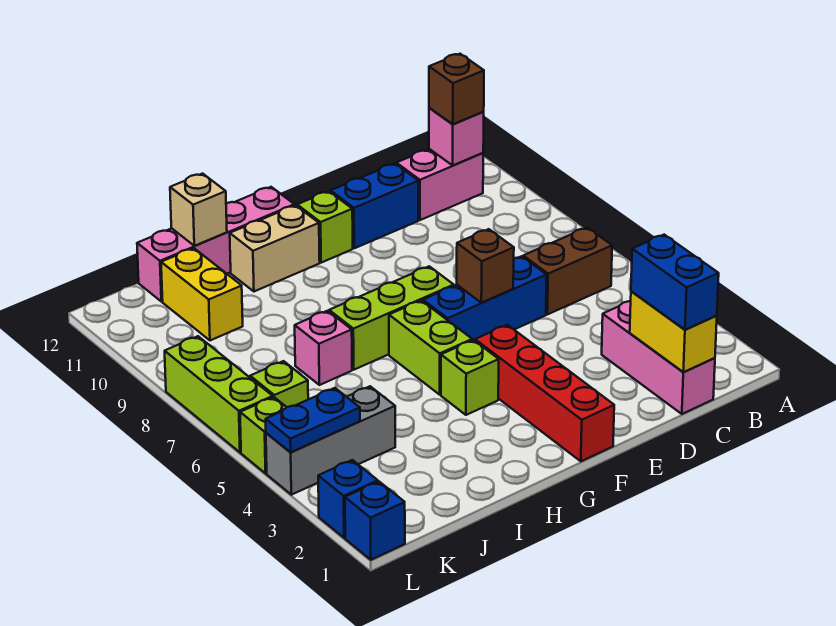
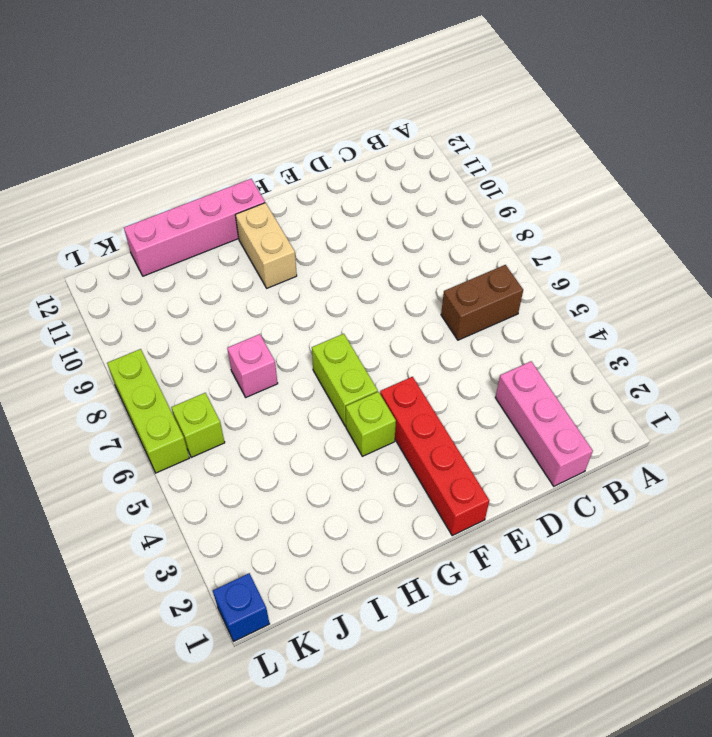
tan 1x2 brick [235,203,297,288] -> tan 1x2 brick turned to [230,205,320,291]
none -> pink 1x2 brick [396,149,483,220]
none -> blue 1x3 brick [423,256,547,341]
none -> blue 1x2 brick [331,163,418,248]

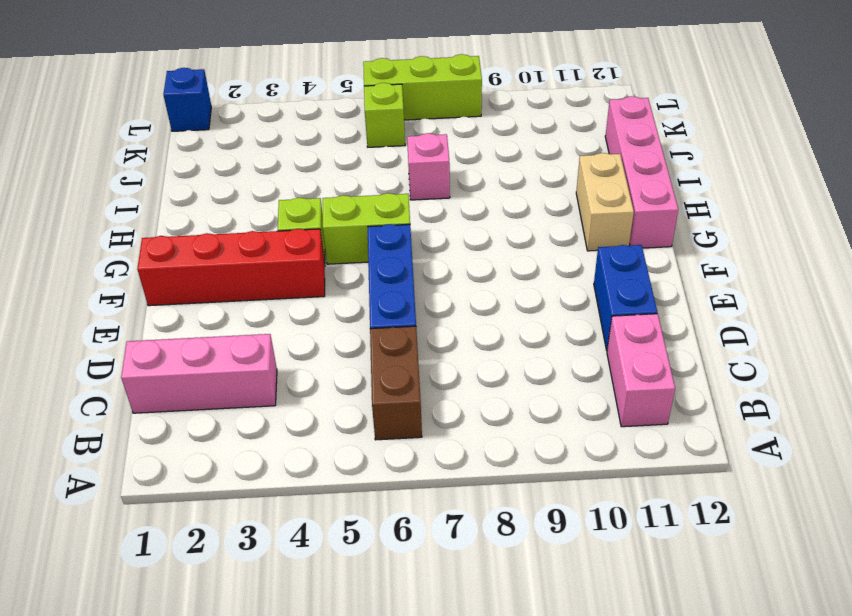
none -> lime 1x3 brick [329,266,454,370]
none -> lime 1x1 brick [297,191,353,263]
none -> grey 1x3 brick [266,386,395,495]

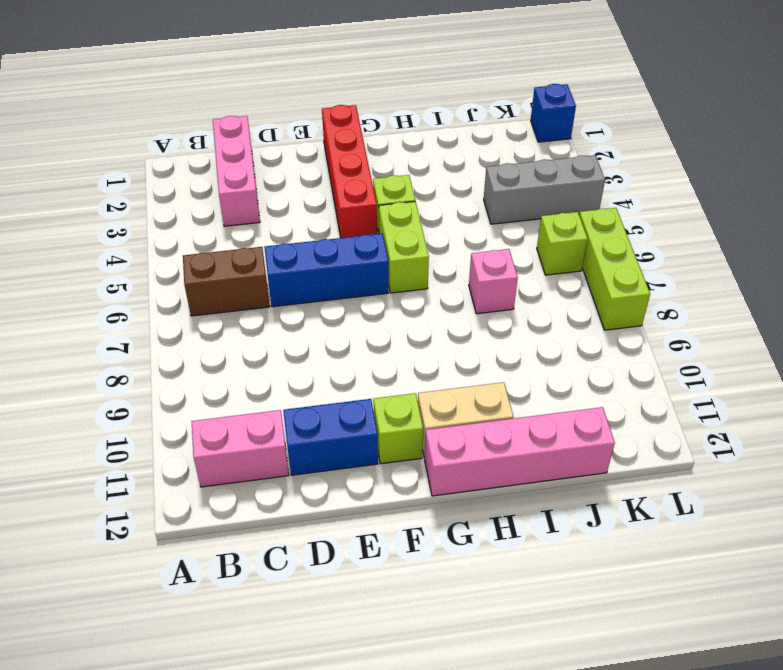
none -> lime 1x3 brick [329,266,454,370]
none -> yellow 1x2 brick [161,248,243,340]
none -> blue 1x1 brick [318,460,378,538]

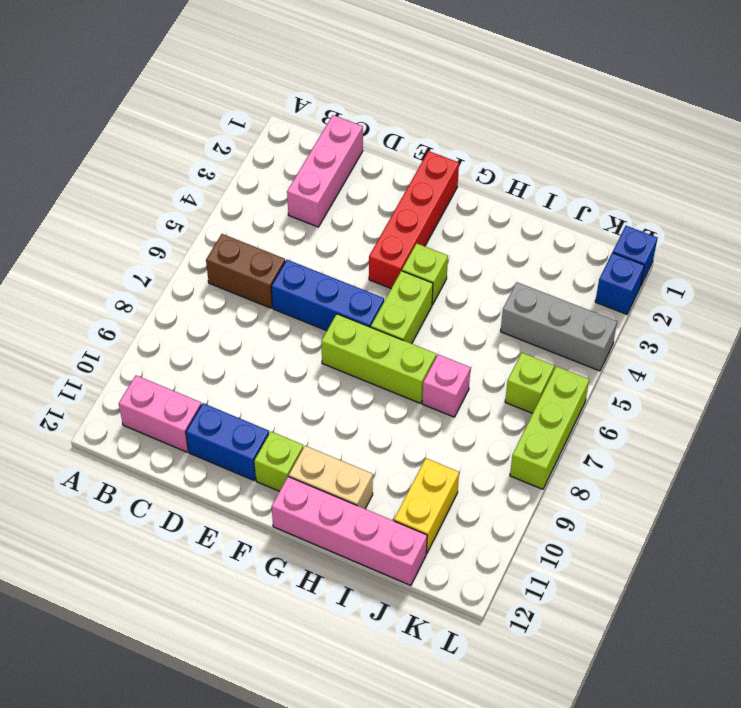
none -> lime 1x1 brick [240,397,287,473]
none -> pink 1x1 brick [429,108,484,165]
none -> yellow 1x2 brick [630,291,717,372]

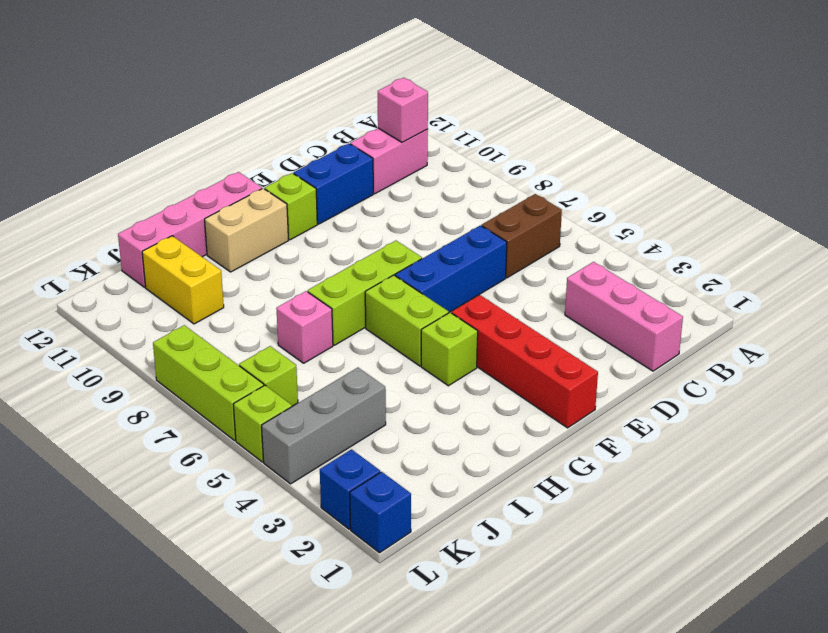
none -> yellow 1x2 brick [630,291,717,372]
none -> brown 1x1 brick [457,229,514,303]
none -> tan 1x1 brick [170,174,227,246]

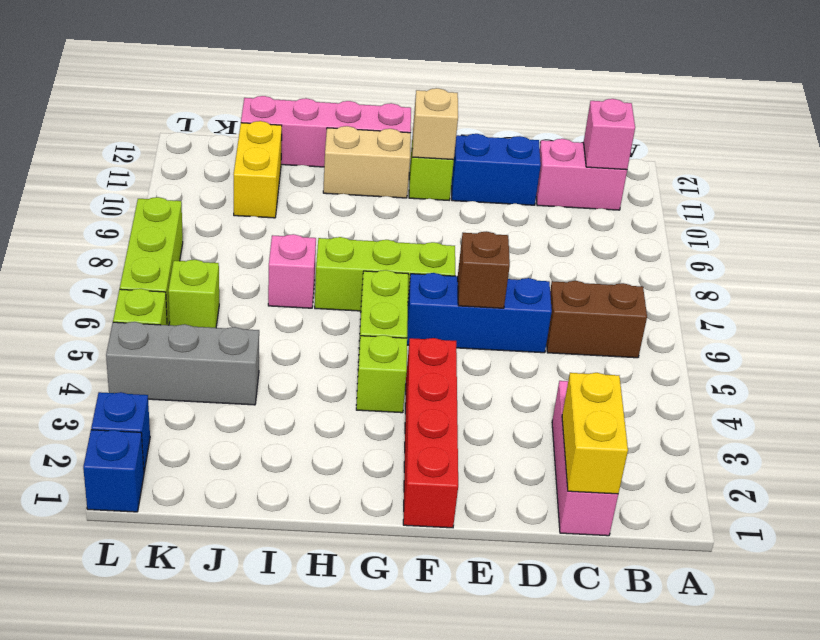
tan 1x1 brick [412,88,458,160] -> tan 1x1 brick moved to [170,174,227,246]
none -> blue 1x2 plate [266,388,360,452]
none -> brown 1x1 brick [429,54,484,124]
none -> blue 1x2 brick [631,235,719,330]

